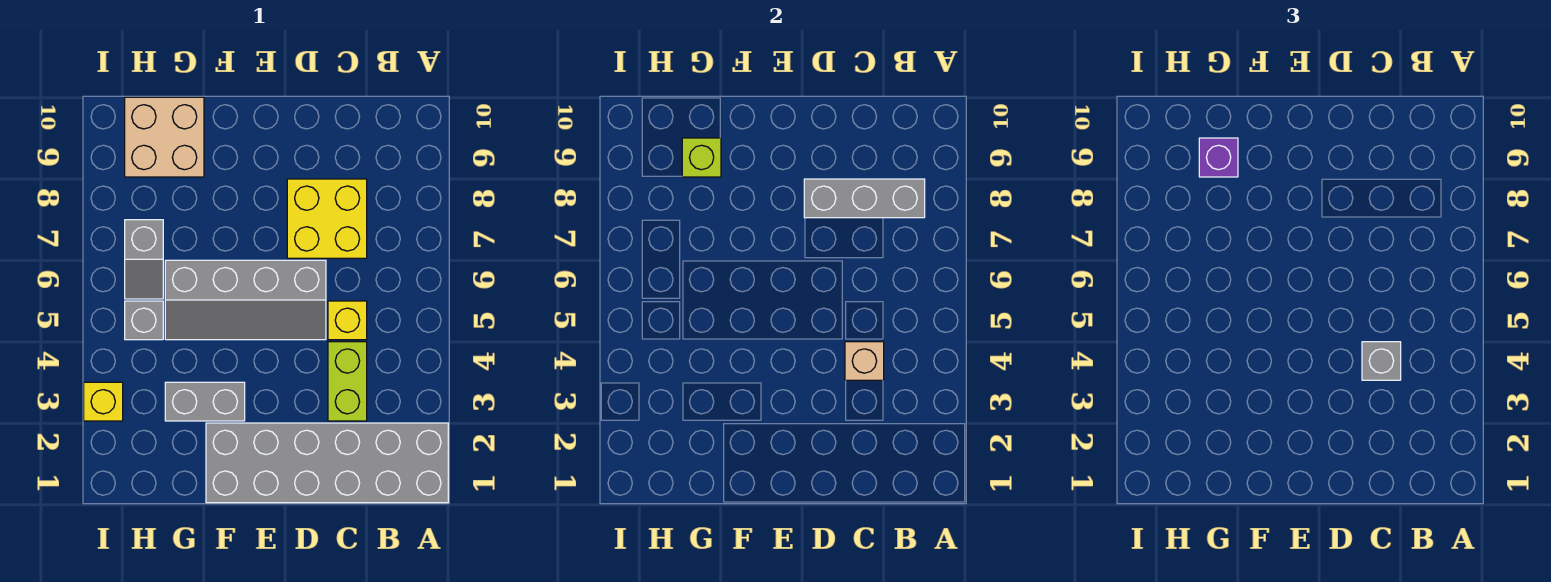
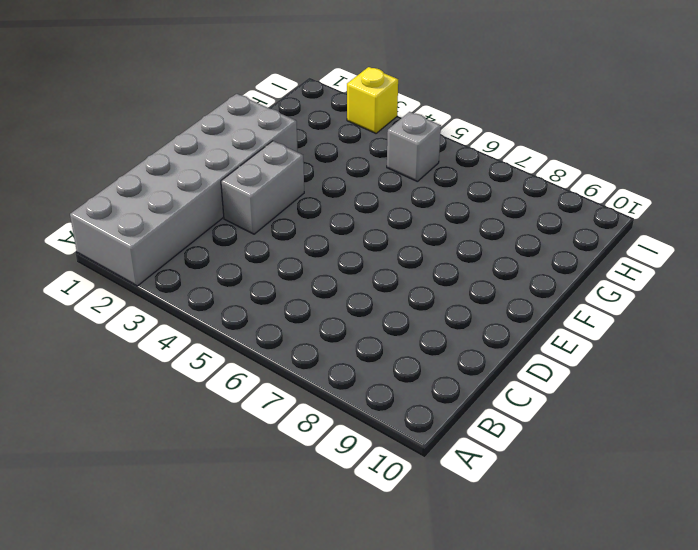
grey 1x2 brick [221,141,304,234] -> grey 1x2 brick moved to [165,382,245,421]
none -> lime 1x2 brick [328,342,367,421]
none -> yellow 1x1 brick [328,301,367,340]
none -> yellow 2x2 brick [287,179,367,258]

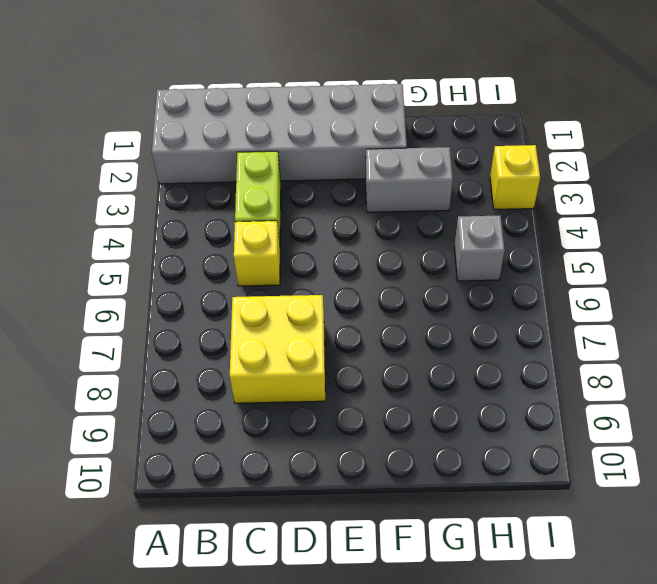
none -> grey 2x4 slope [165,260,326,340]
none -> tan 2x2 brick [125,97,204,177]
none -> grey 1x2 slope [125,220,163,299]

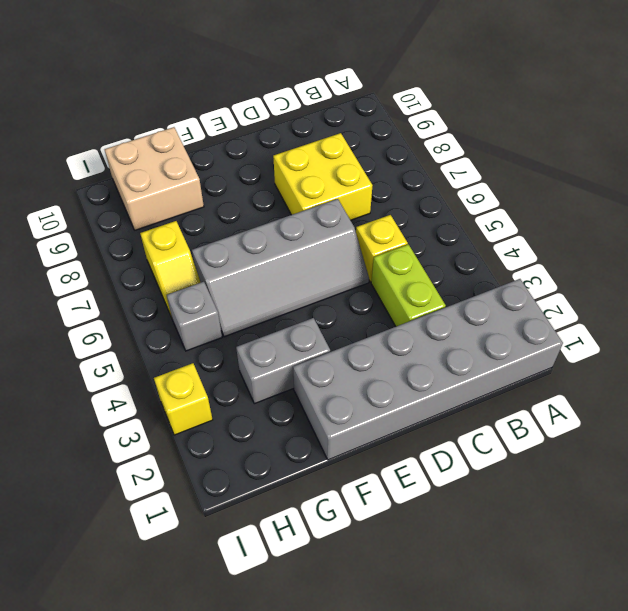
yellow 1x2 slope [140,221,201,317] -> grey 1x2 slope [125,220,163,299]
none -> grey 1x3 brick [804,179,925,218]
none -> tan 1x1 brick [845,342,884,380]
none -> lime 1x1 brick [682,138,721,177]

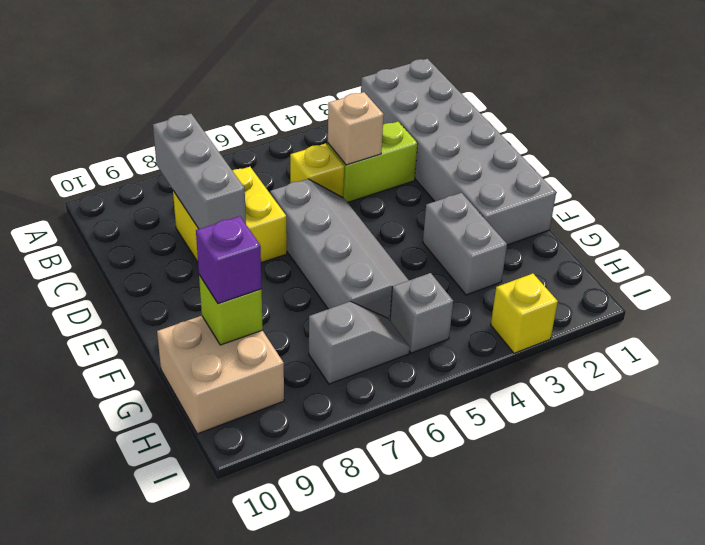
none -> grey 1x1 brick [1362,342,1401,380]

